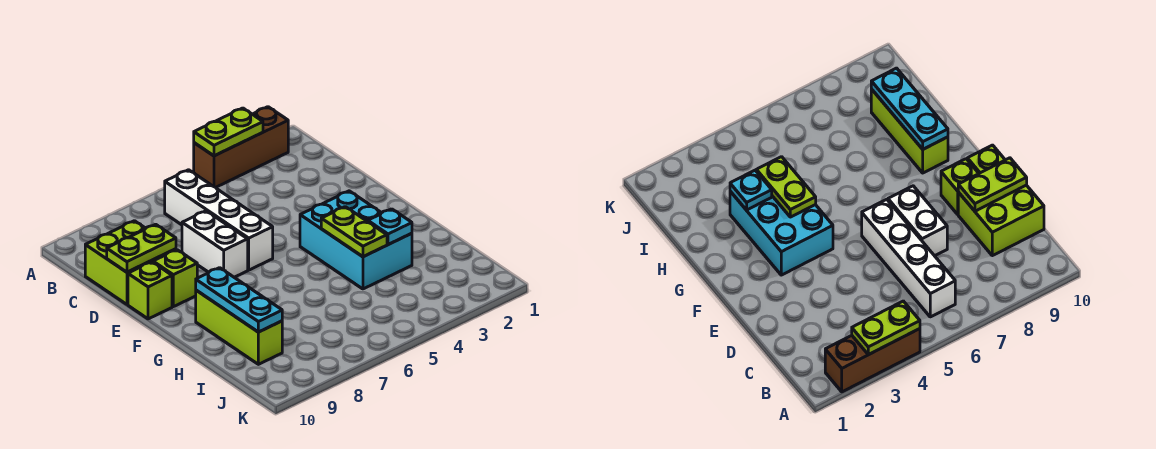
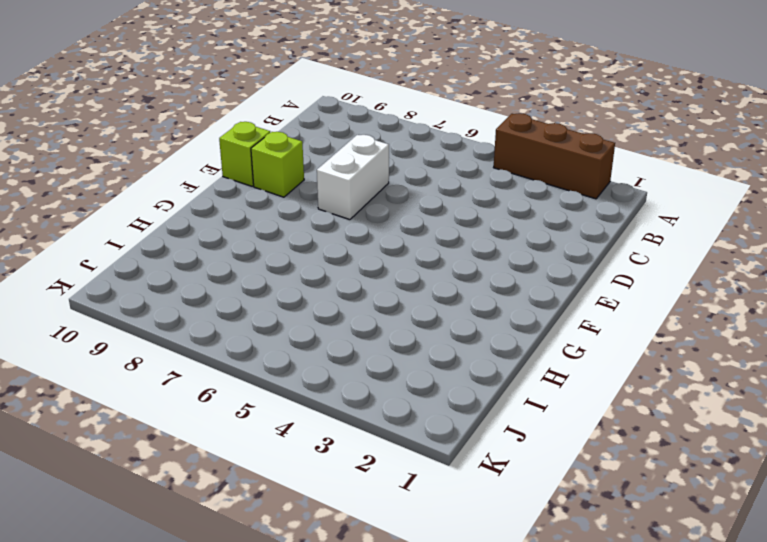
none -> white 1x4 brick [165,170,273,270]
none -> lime 2x2 brick [85,221,176,304]
none -> cyan 2x3 brick [300,191,412,289]

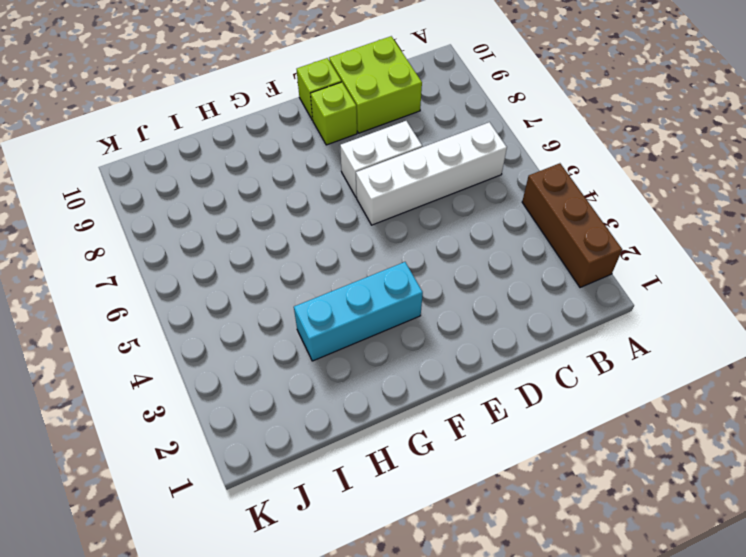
cyan 1x3 brick [294,262,423,361] -> cyan 2x3 brick [300,191,412,289]
none -> lime 1x3 brick [196,290,282,364]
none -> lime 1x2 plate [194,108,263,156]
none -> lime 1x2 plate [107,224,176,272]

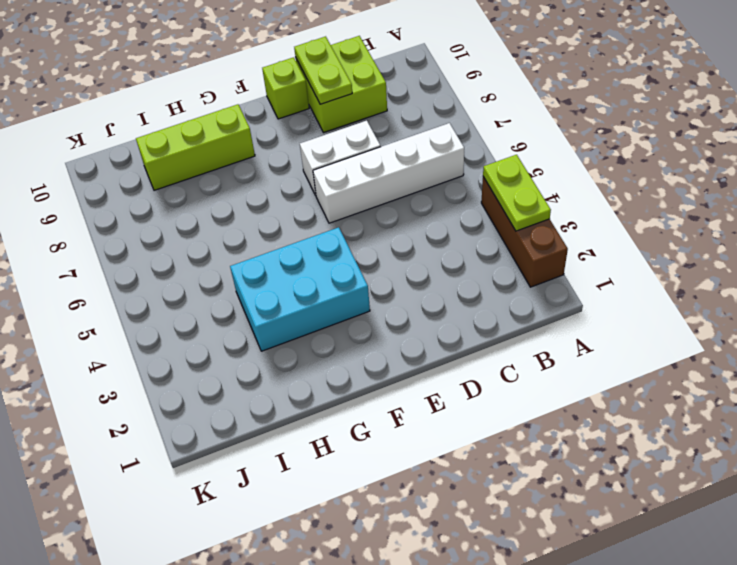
none -> lime 1x1 brick [153,250,197,307]
none -> lime 1x2 plate [321,207,387,257]
none -> cyan 1x3 plate [196,268,282,332]

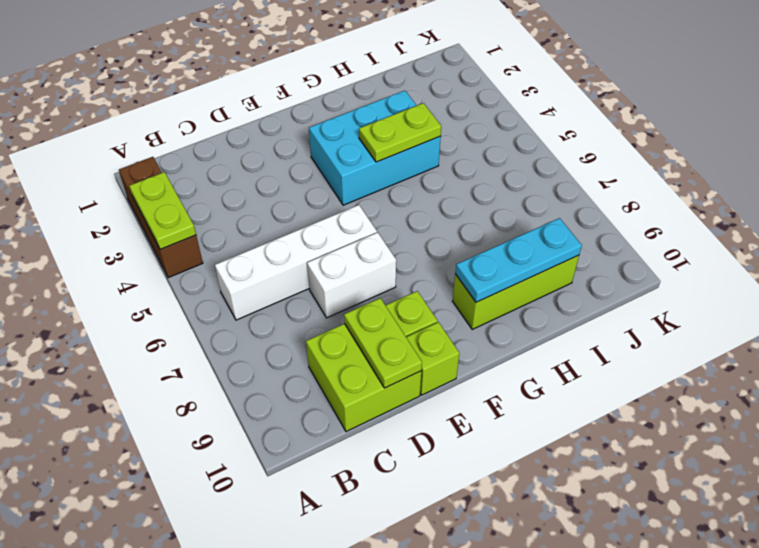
none -> cyan 1x1 plate [368,209,412,245]

